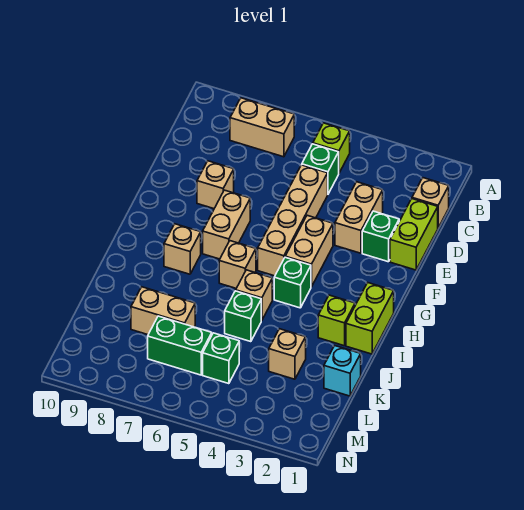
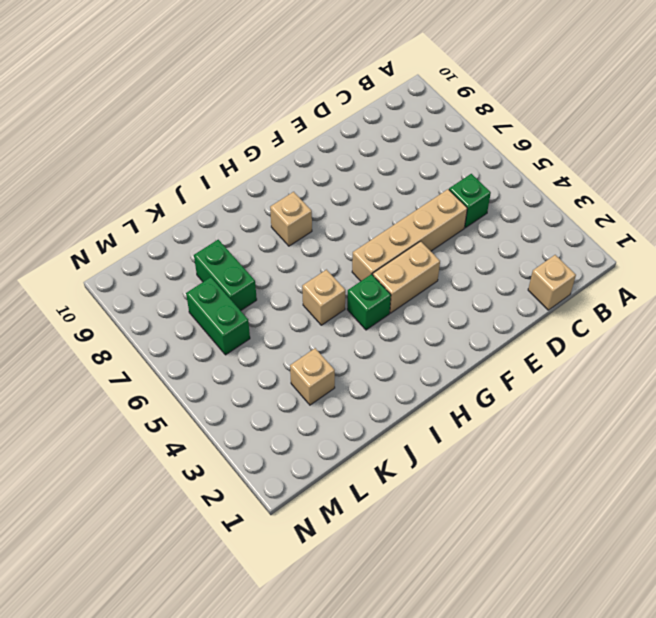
green 1x2 brick [194,240,257,311] -> tan 1x2 brick [131,287,195,335]
none -> lime 1x1 brick [313,123,350,173]
none -> tan 1x2 brick [230,98,294,157]
none -> lime 1x2 brick [390,199,438,270]

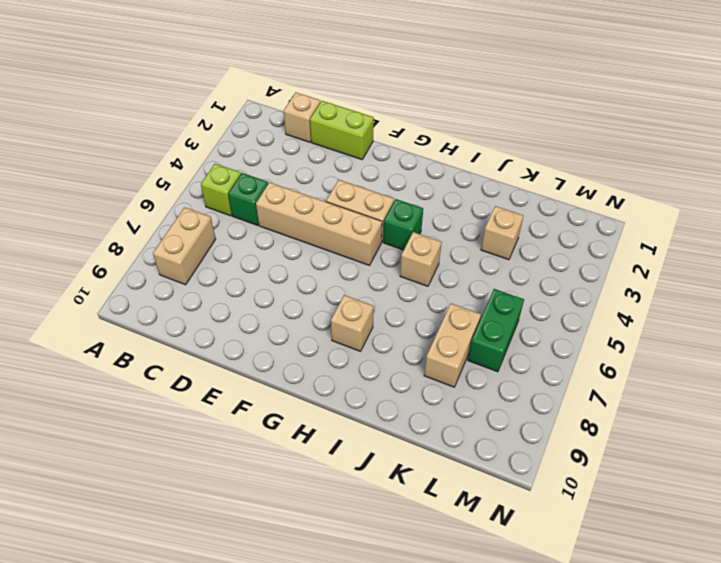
none -> tan 1x2 brick [335,182,383,253]
none -> green 1x1 brick [362,211,399,262]
none -> tan 1x1 brick [197,161,234,209]

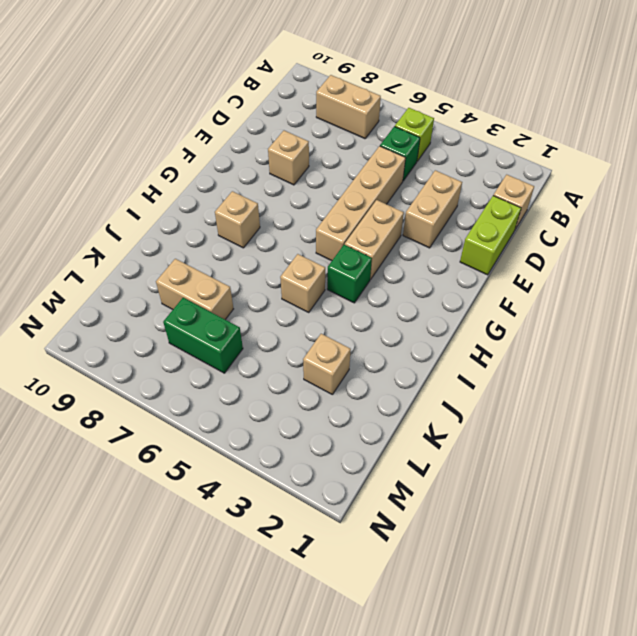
none -> green 1x1 brick [362,211,399,262]
none -> tan 1x2 brick [203,190,250,259]
none -> lime 1x2 brick [346,283,394,354]

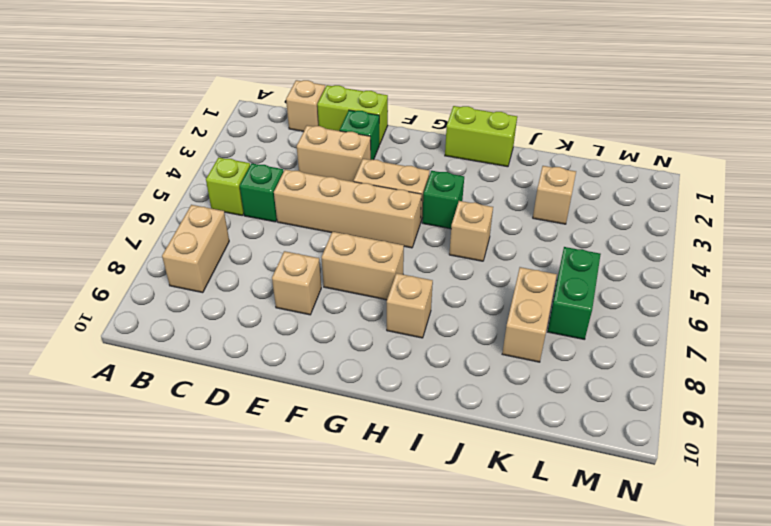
none -> tan 1x1 brick [219,241,256,288]
none -> lime 1x1 brick [318,295,355,346]
none -> green 1x1 brick [225,291,261,342]

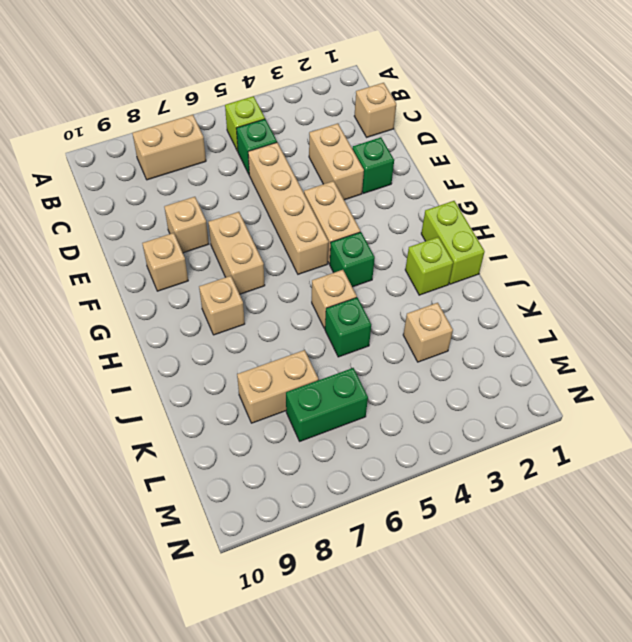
tan 1x1 brick [142,233,188,291] -> tan 1x1 brick moved to [219,241,256,288]
none -> lime 1x2 brick [390,199,438,270]
none -> cyan 1x1 brick [324,346,361,396]
none -> green 1x1 brick [203,333,239,384]

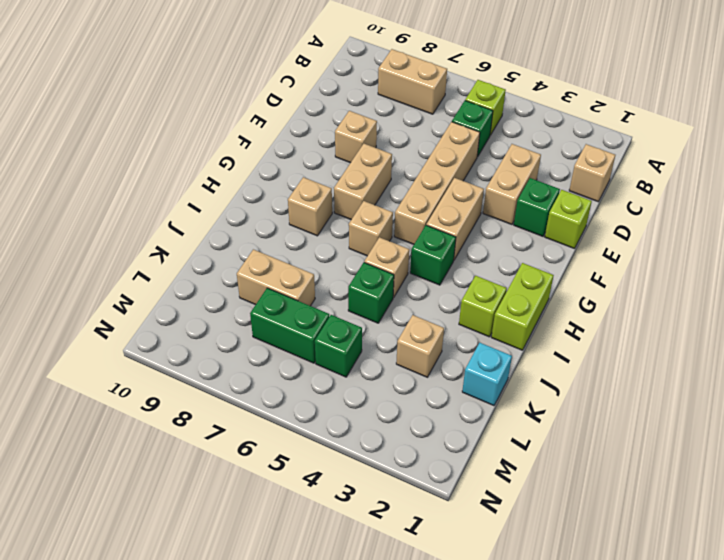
lime 1x1 brick [545,190,592,249] -> lime 1x2 brick [390,199,438,270]

